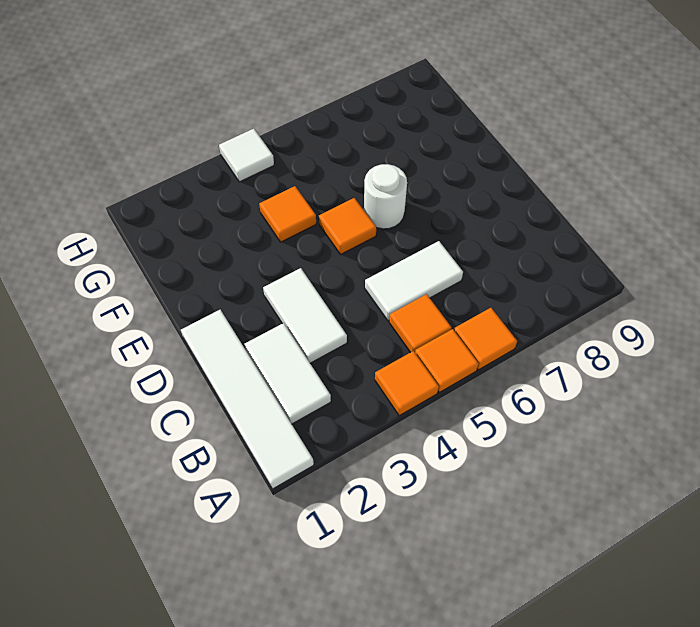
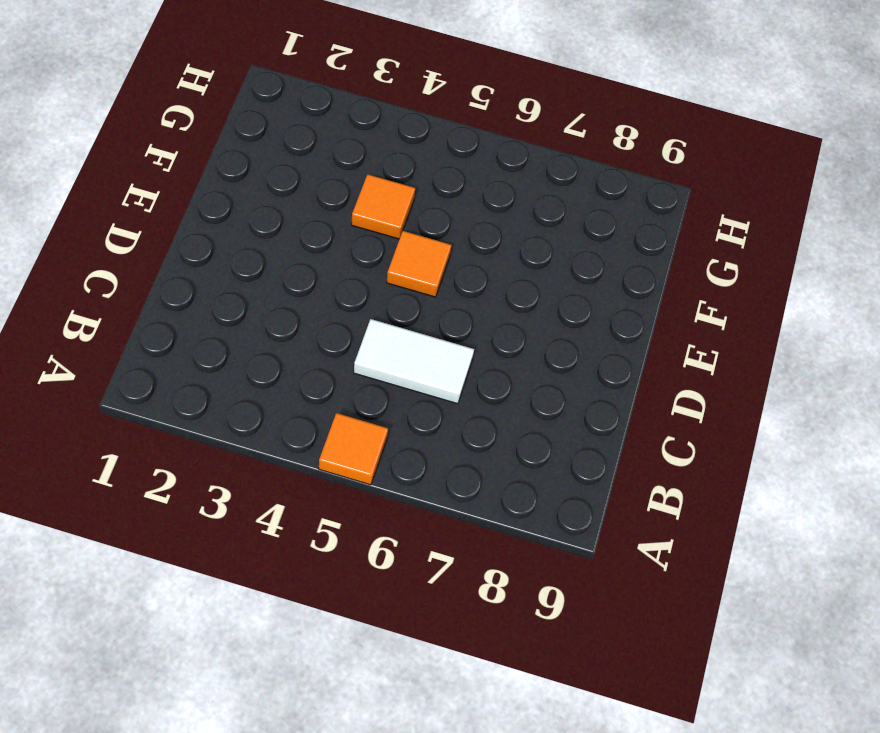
none -> white 1x4 tile [181,310,314,489]
none -> orange 1x1 tile [375,351,439,416]
none -> orange 1x1 tile [454,308,517,370]

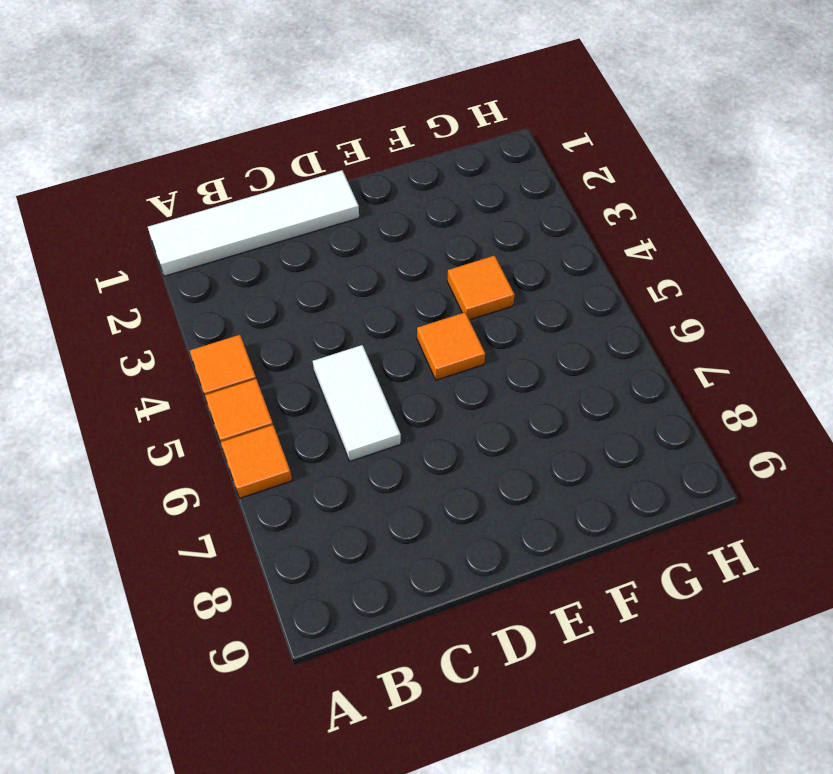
none -> white 1x2 tile [245,323,331,424]
none -> orange 1x1 tile [389,294,451,352]
none -> white 1x2 tile [263,268,347,363]

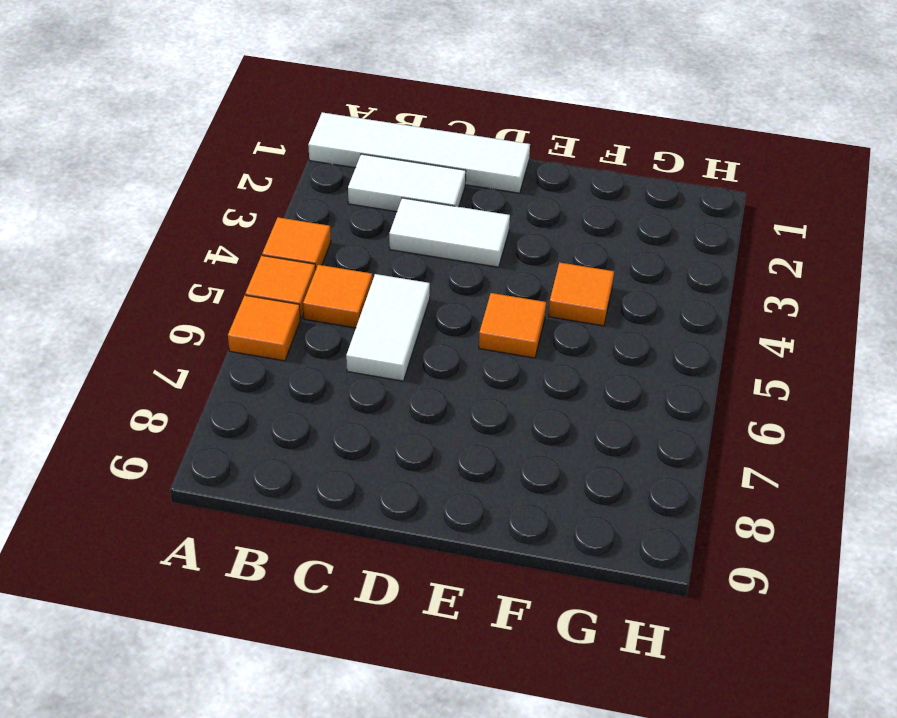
none -> white 1x1 round brick [364,164,407,229]
none -> white 1x1 tile [219,129,274,182]

